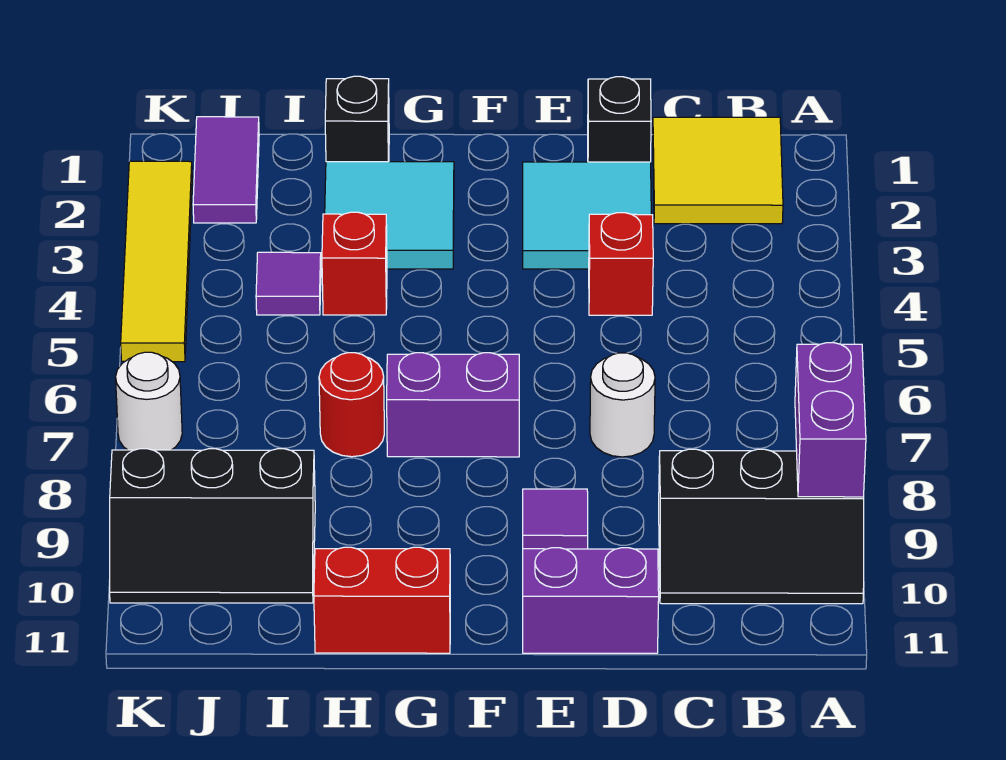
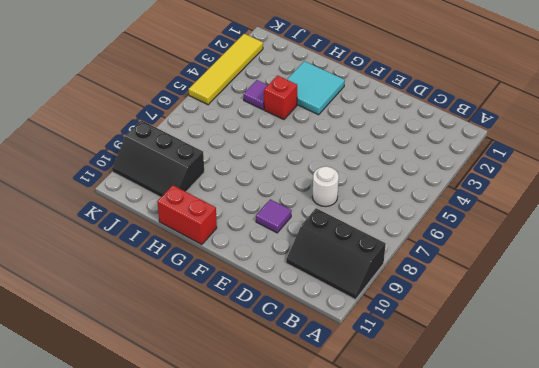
none -> yellow 2x2 tile [653,117,783,224]
none -> black 1x1 brick [588,77,651,162]
none -> cyan 2x2 tile [523,162,651,269]

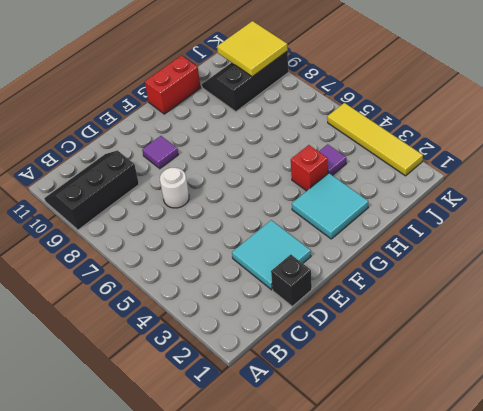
yellow 2x2 tile [217,21,288,77] -> yellow 2x2 tile moved to [653,117,783,224]
none -> red 1x1 brick [589,213,653,315]
none -> purple 1x2 brick [523,548,659,653]
none -> purple 1x2 brick [387,353,519,457]

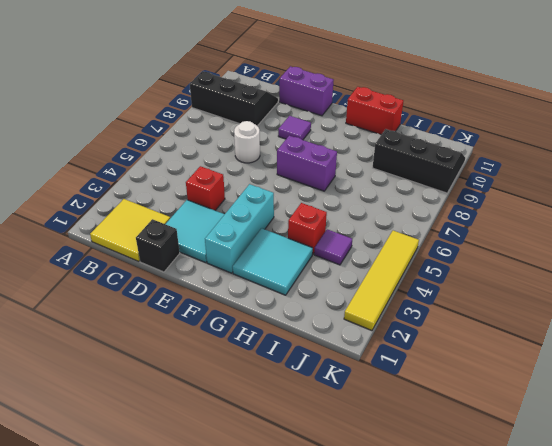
cyan 1x3 brick [205,184,274,273] -> none
none -> black 1x1 brick [325,76,389,162]
none -> red 1x1 round brick [319,353,384,457]
none -> purple 1x2 tile [193,117,259,223]

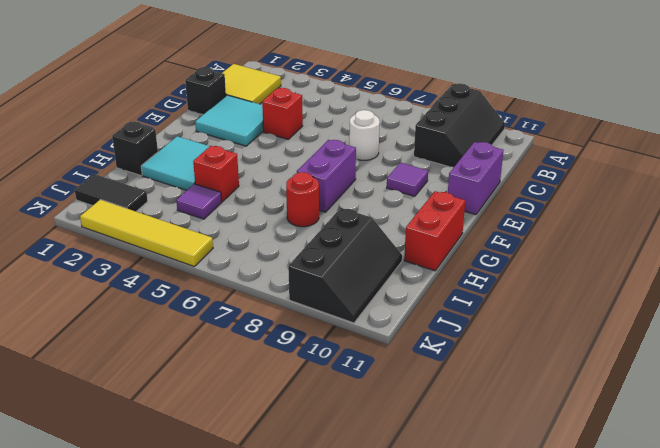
black 1x2 tile [75,174,148,211] -> purple 1x2 tile [193,117,259,223]
none -> white 1x1 round brick [116,352,182,450]
none -> purple 1x2 brick [795,343,866,497]

